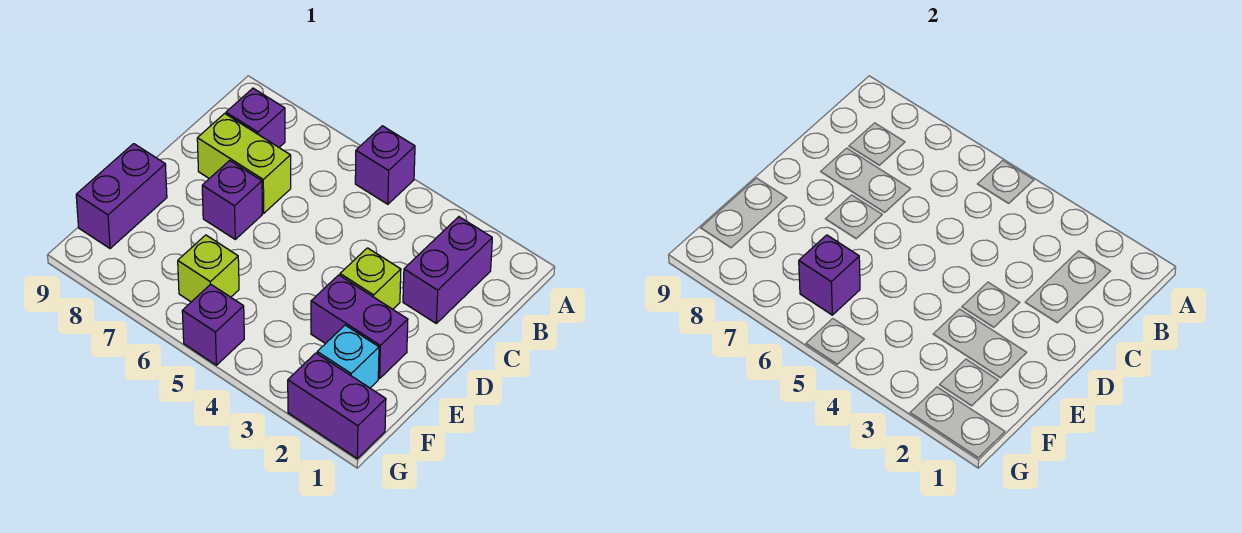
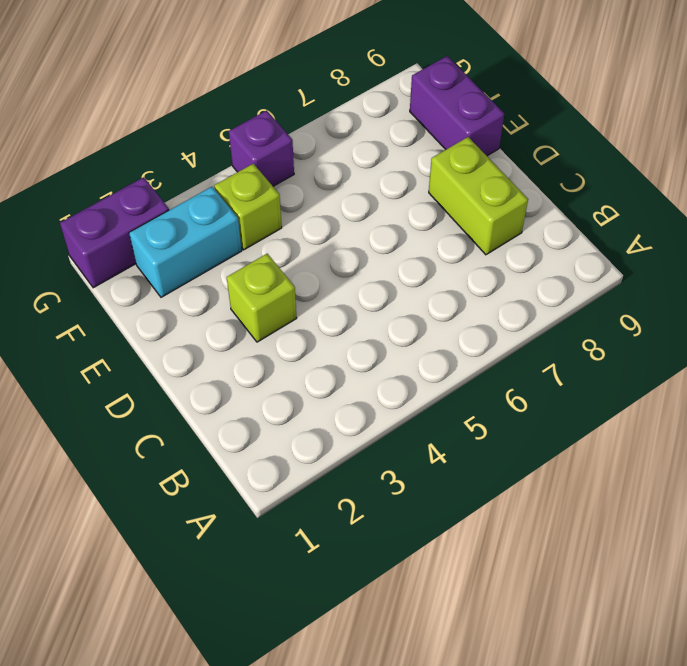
lime 1x2 brick [429,137,528,255] -> lime 1x2 brick turned to [197,114,291,213]
cyan 1x2 brick [129,187,242,297] -> cyan 1x1 brick [317,325,379,388]
lime 1x1 brick [214,164,282,250] -> lime 1x1 brick moved to [178,235,239,302]
none -> purple 1x1 brick [355,126,415,204]
none -> purple 1x2 brick [403,217,492,323]
none -> purple 1x1 brick [226,88,285,147]

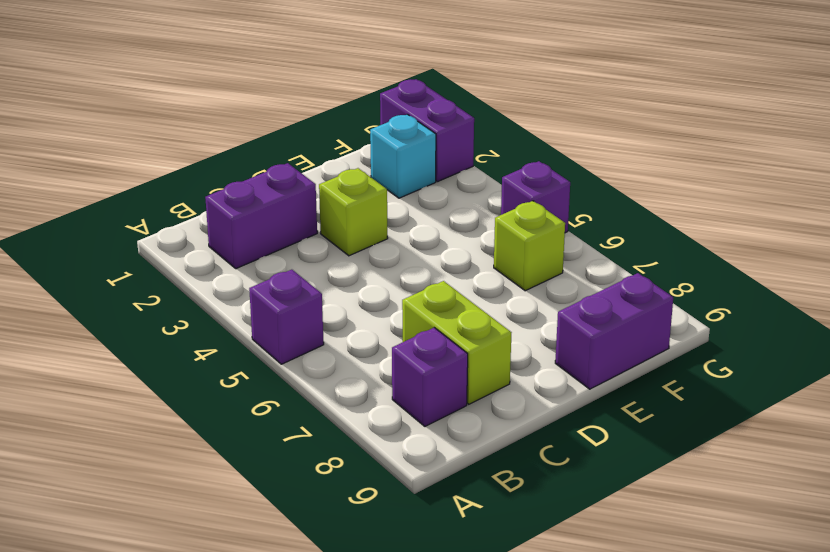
none -> purple 1x1 brick [202,160,262,239]
none -> purple 1x2 brick [311,275,408,379]
none -> purple 1x1 brick [799,235,860,315]

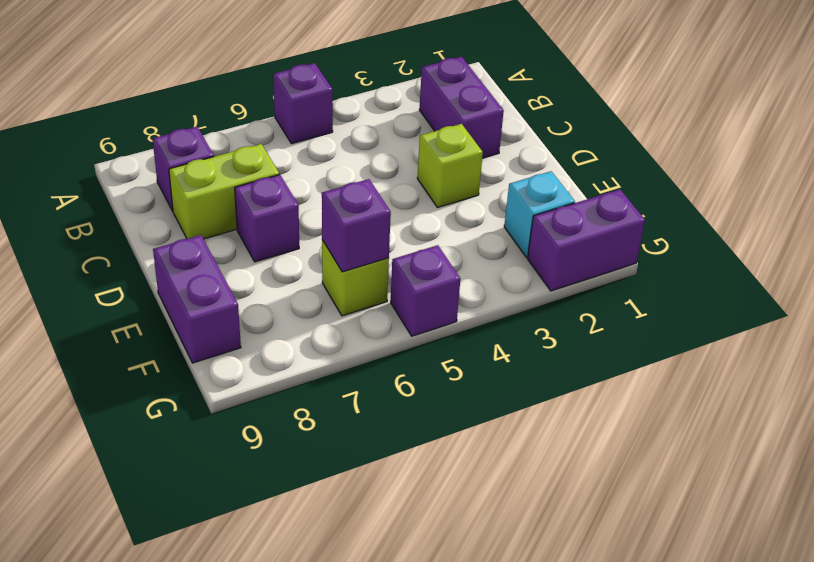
none -> purple 1x2 brick [311,275,408,379]

